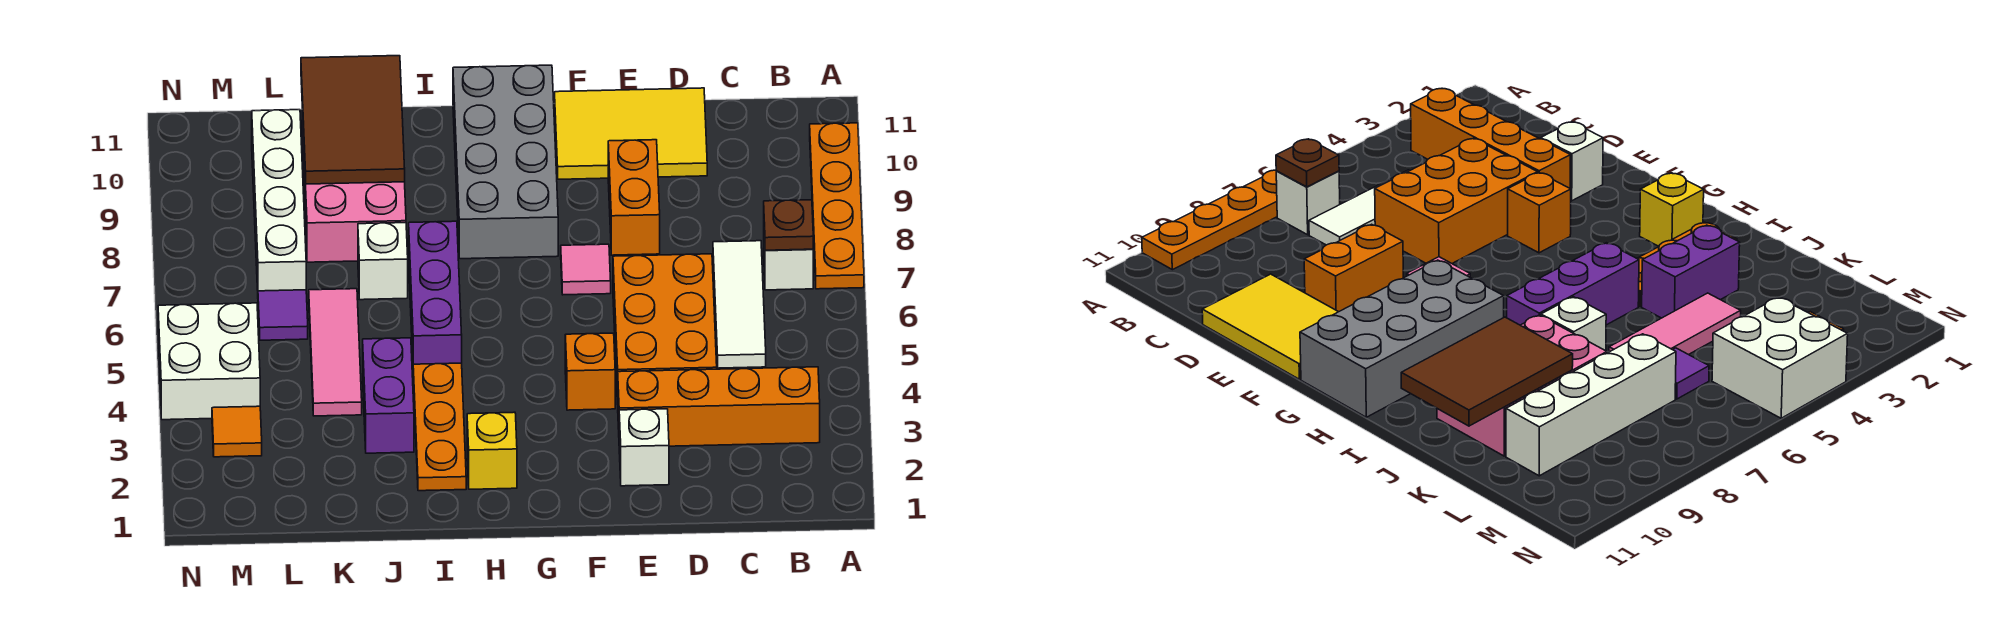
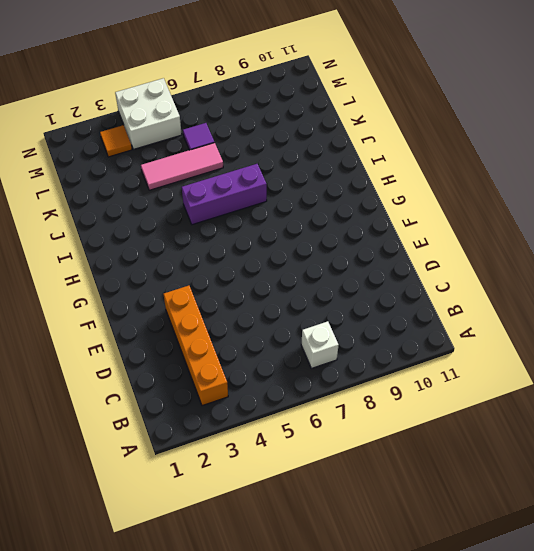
none -> orange 1x4 plate [810,123,864,289]
none -> white 1x3 tile [713,241,766,368]
none -> orange 2x3 brick [613,254,717,404]

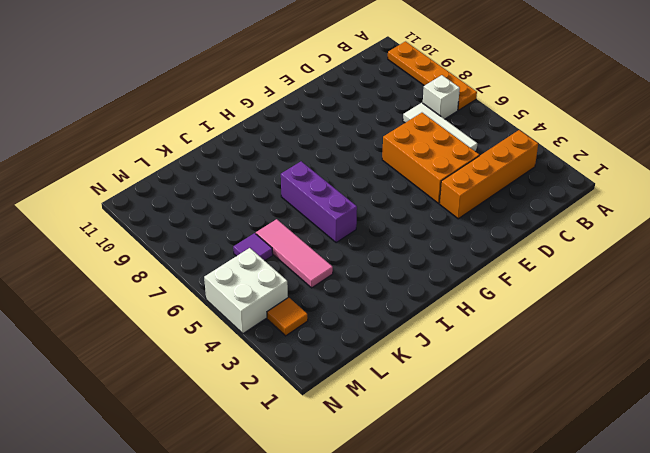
none -> yellow 2x3 tile [555,88,707,179]
none -> white 1x1 brick [619,409,669,486]
none -> orange 1x2 brick [608,140,660,255]

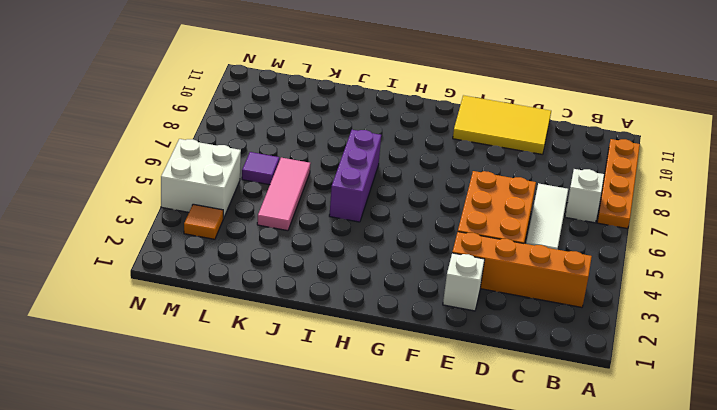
none -> orange 1x2 brick [608,140,660,255]
none -> orange 1x1 brick [565,333,615,410]
none -> pink 1x1 tile [561,244,611,295]

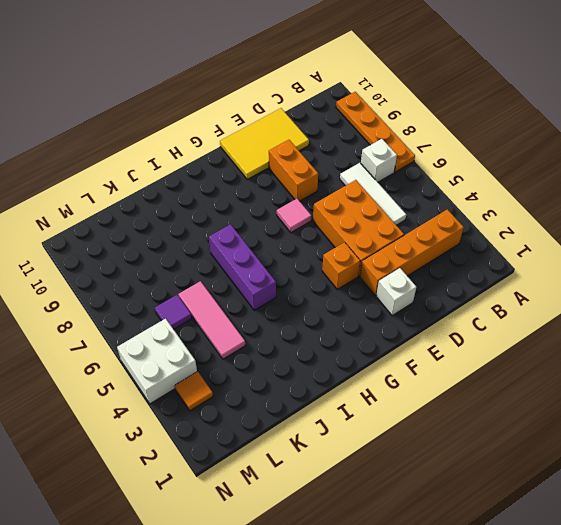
none -> grey 2x4 brick [453,65,558,259]
none -> yellow 1x1 brick [467,412,517,489]
none -> orange 1x3 plate [413,363,466,491]

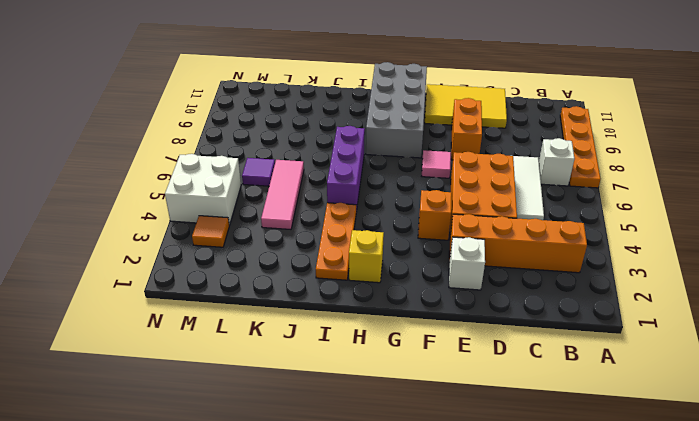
none -> purple 1x2 brick [363,338,414,453]
none -> white 1x1 brick [358,223,408,300]
none -> pink 2x3 brick [302,110,406,262]

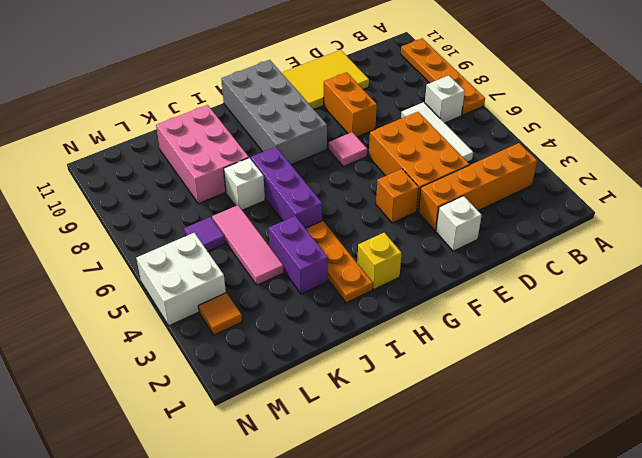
none -> white 1x4 brick [252,110,306,291]
none -> brown 1x1 plate [764,200,813,250]
none -> brown 2x3 tile [301,56,405,184]

